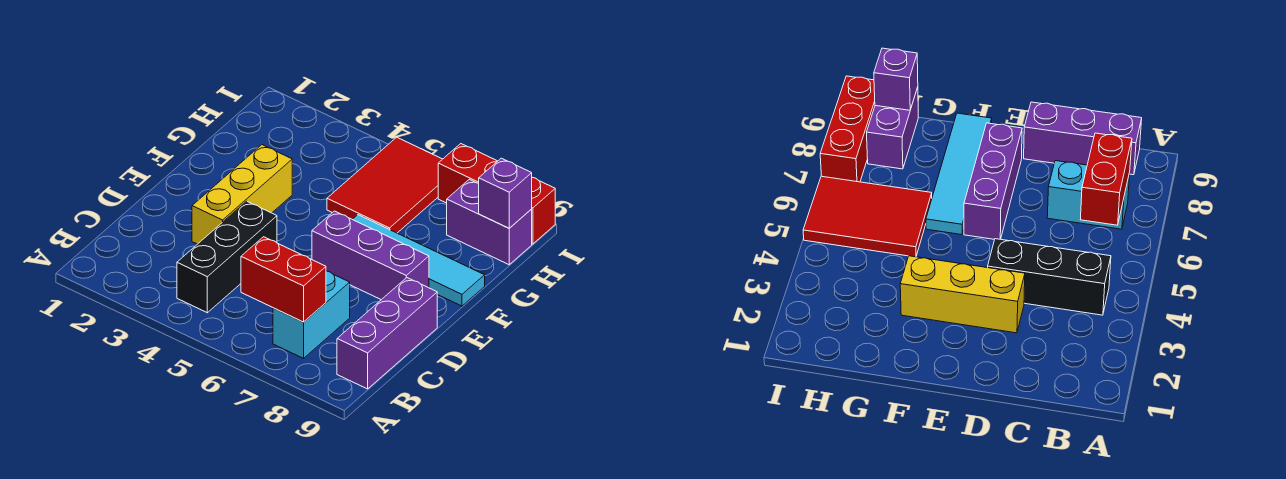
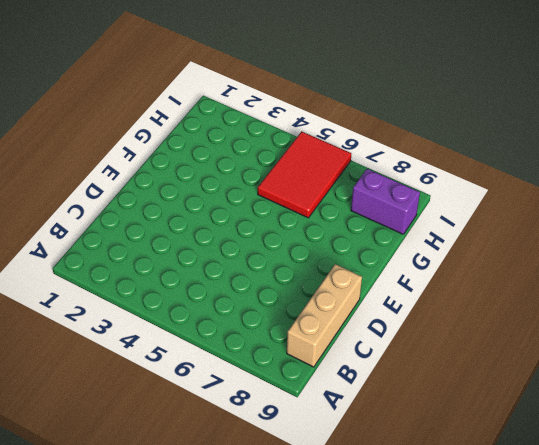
tan 1x3 brick [287,264,362,367] -> purple 1x3 brick [337,278,437,389]
none -> black 1x3 brick [177,201,277,313]
none -> cyan 1x2 brick [273,271,350,358]

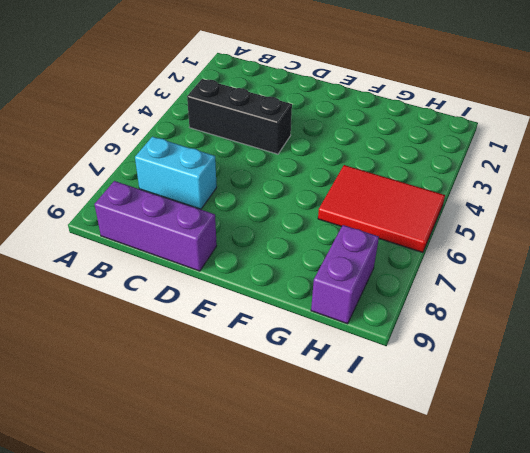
none -> yellow 1x3 brick [192,145,292,244]
none -> purple 1x3 brick [312,211,429,300]

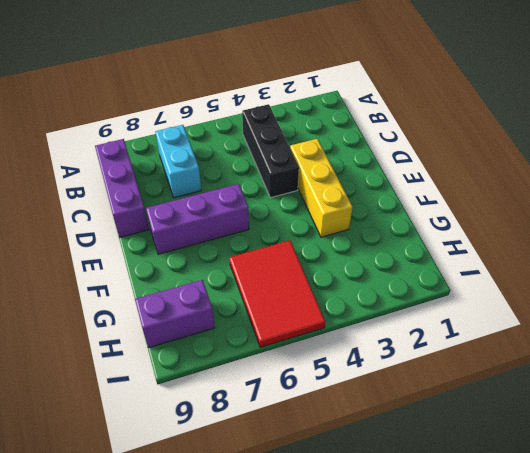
none -> cyan 1x4 tile [353,215,485,306]
none -> red 1x3 brick [438,144,555,244]

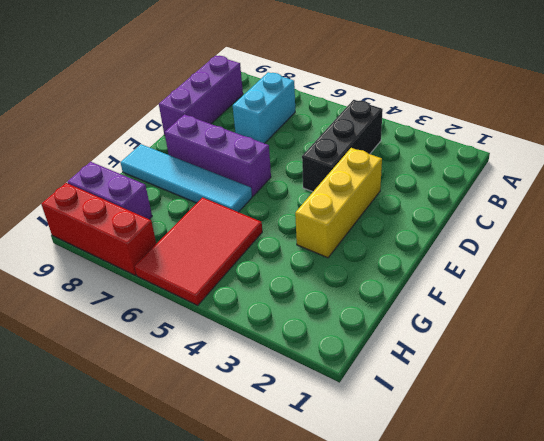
none -> red 1x2 brick [241,237,326,322]
none -> purple 1x1 brick [479,158,532,228]

